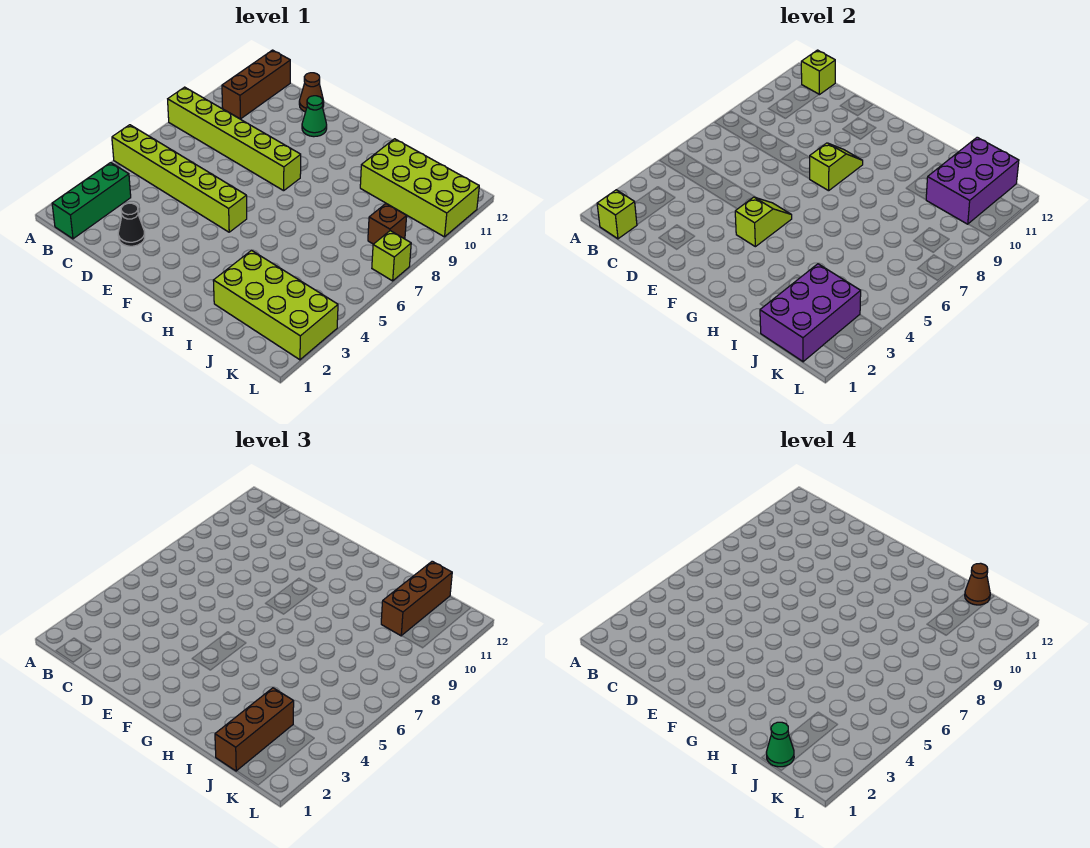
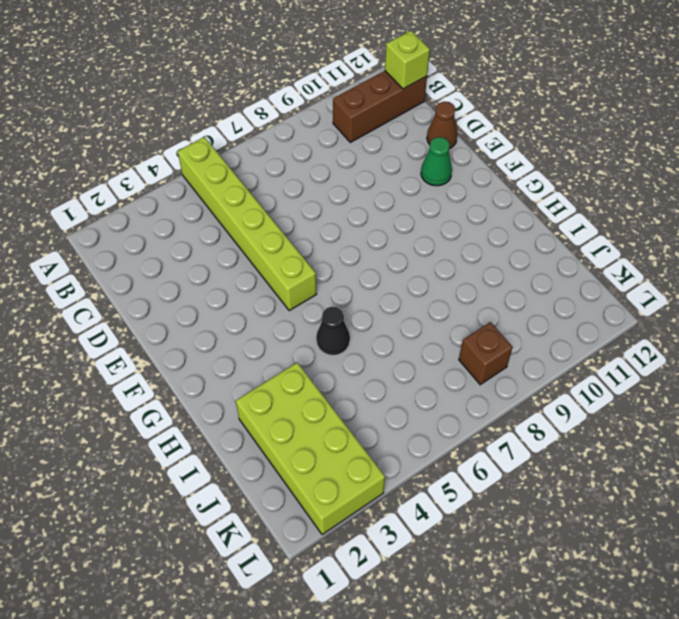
black 1x1 cone [316,307,350,355] -> black 1x1 cone moved to [118,203,145,246]
none -> lime 1x6 brick [168,87,301,191]
none -> green 1x3 brick [52,163,131,239]
none -> lime 2x4 brick [360,139,479,237]

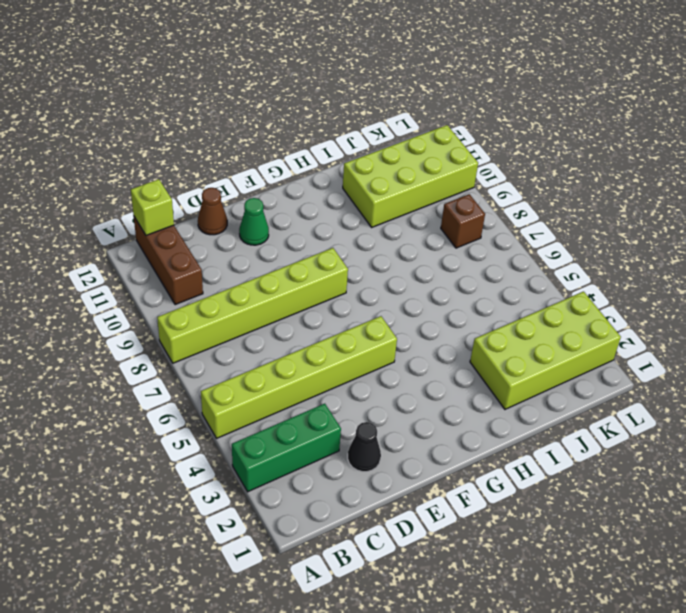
green 1x3 brick [232,404,341,492] -> green 1x3 brick turned to [52,163,131,239]
none -> lime 1x1 brick [372,231,411,281]
none -> lime 1x1 brick [597,190,637,239]
none -> lime 1x2 slope [735,197,792,247]

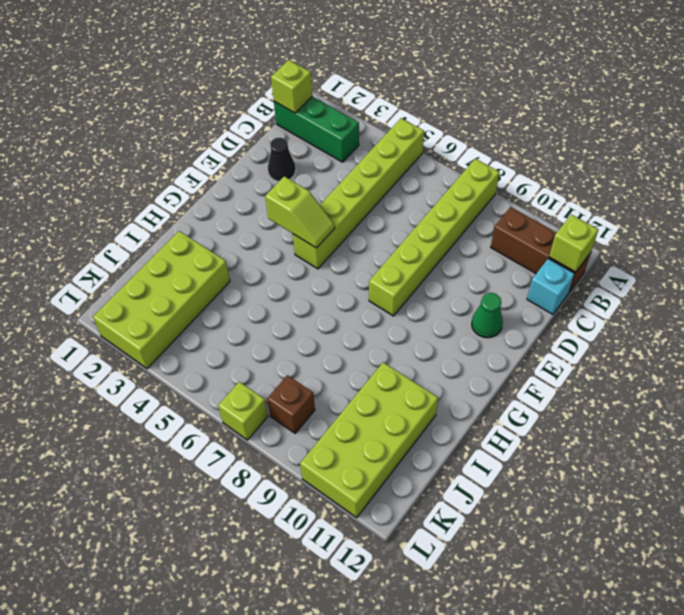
cyan 1x1 brick [527,259,575,314] -> none
none -> brown 1x1 cone [299,73,324,112]
none -> lime 1x2 slope [810,143,863,191]
none -> purple 2x3 brick [760,264,861,362]

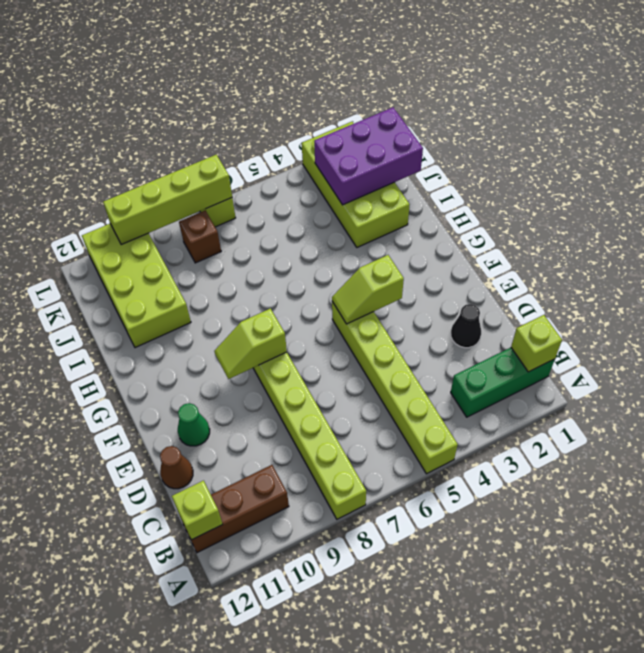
lime 1x4 brick [103,155,232,245] -> none
none -> purple 2x3 brick [926,137,1019,224]
none -> brown 1x3 brick [215,688,294,771]
none -> brown 1x3 brick [381,561,452,636]

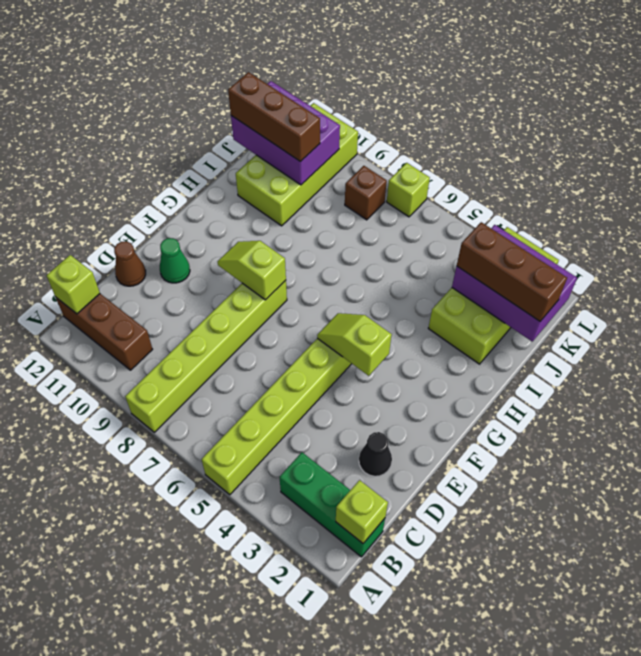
none -> green 1x1 cone [766,722,794,767]
none -> brown 1x1 cone [965,563,990,605]

